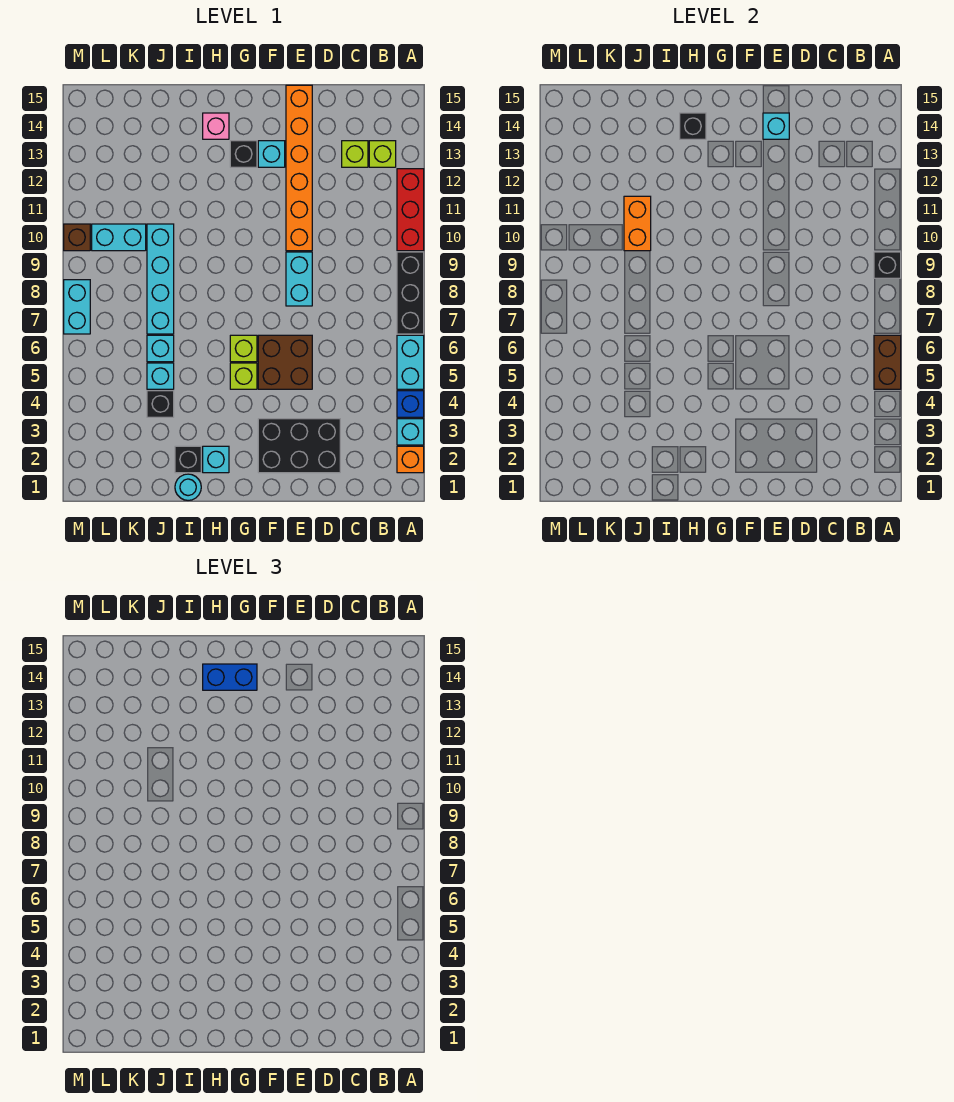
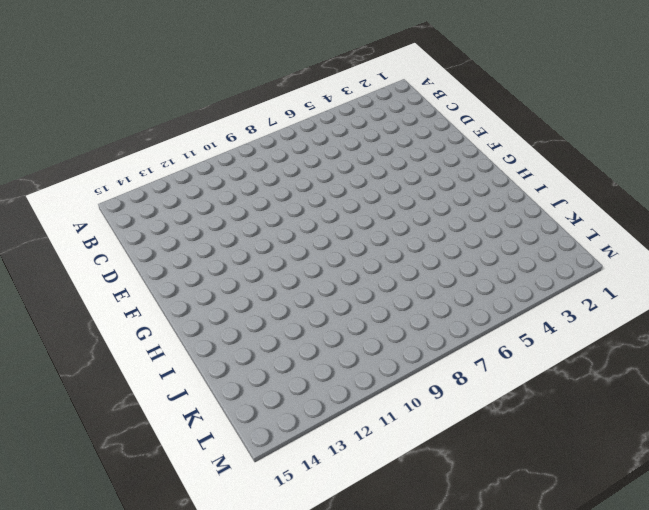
none -> orange 1x1 brick [397,446,424,473]
none -> cyan 1x1 brick [397,419,424,445]
none -> blue 1x1 brick [397,391,424,417]
none -> cyan 1x2 brick [397,335,424,389]

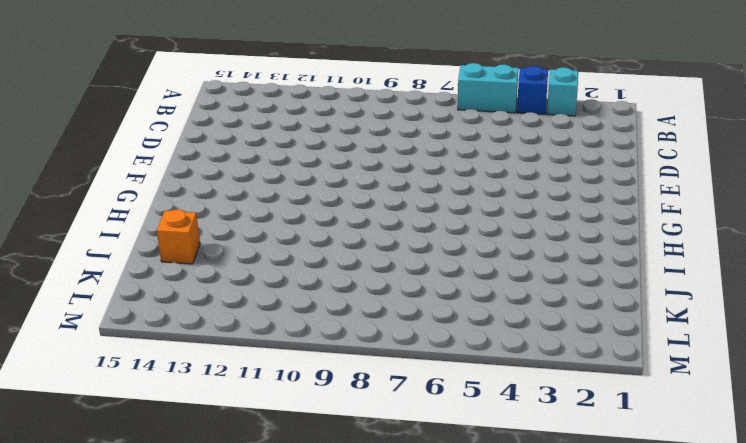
orange 1x1 brick [157,209,200,264] -> orange 1x1 brick moved to [397,446,424,473]
none -> black 1x3 brick [397,252,424,334]
none -> red 1x3 brick [397,169,424,251]
none -> lime 1x1 brick [369,141,396,167]
none -> lime 1x1 brick [342,141,368,167]

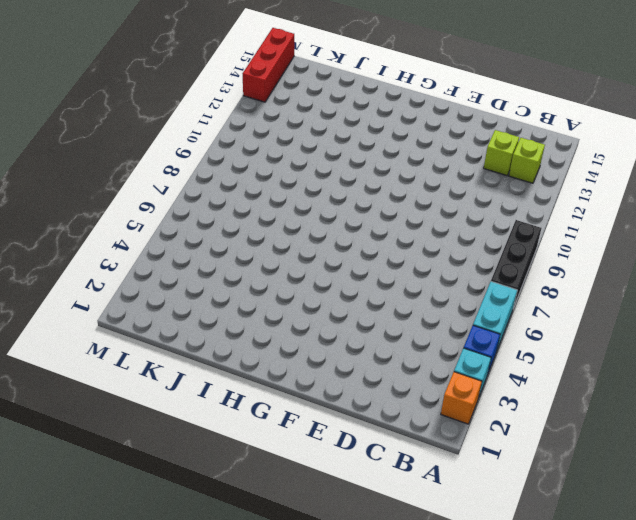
red 1x3 brick [243,28,294,102] -> red 1x3 brick moved to [397,169,424,251]
none -> black 2x3 brick [258,419,340,473]
none -> brown 2x2 brick [258,335,312,389]
none -> cyan 1x2 brick [286,252,312,306]
none -> orange 1x6 brick [286,85,312,251]

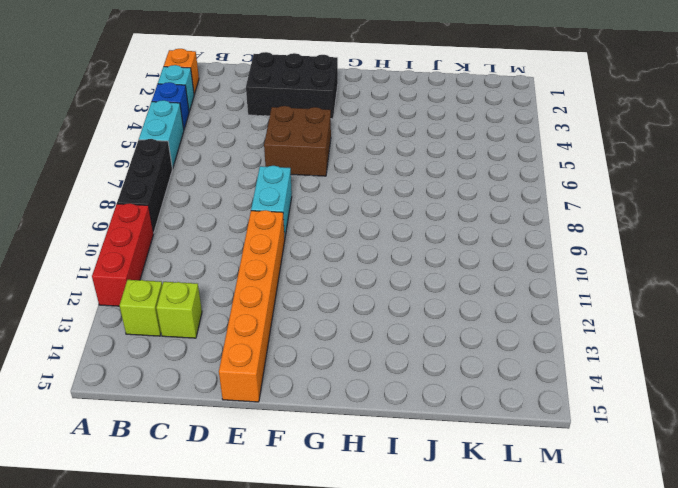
none -> cyan 1x1 brick [258,141,285,167]
none -> lime 1x1 brick [230,363,257,389]
none -> lime 1x1 brick [230,335,257,362]
none -> black 1x1 brick [230,141,257,167]

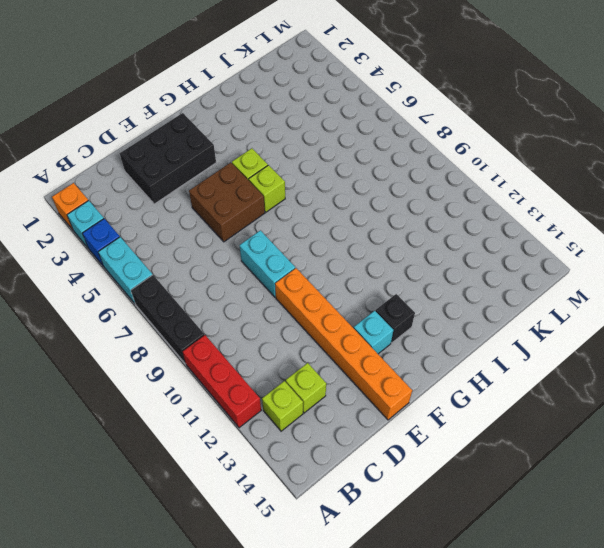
none -> cyan 1x1 brick [203,446,229,473]
none -> pink 1x1 brick [203,113,229,139]
none -> cyan 1x1 round brick [175,474,201,500]
none -> black 1x1 brick [175,446,201,473]

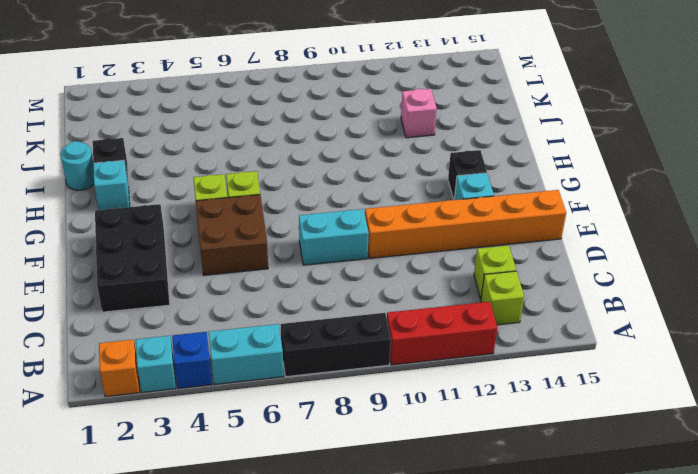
pink 1x1 brick [401,89,437,138] -> pink 1x1 brick moved to [203,113,229,139]
none -> black 1x1 brick [147,391,174,417]
none -> cyan 1x1 brick [147,363,174,389]
none -> cyan 1x1 brick [147,335,174,362]
none -> cyan 1x4 brick [147,224,174,334]

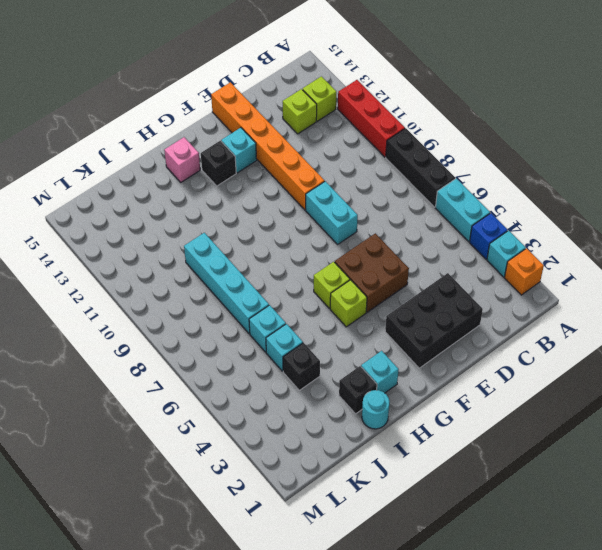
none -> cyan 1x2 brick [92,224,146,251]
none -> cyan 1x2 brick [64,280,90,334]
none -> brown 1x1 brick [64,224,90,251]
none -> brown 1x2 brick [874,335,901,389]

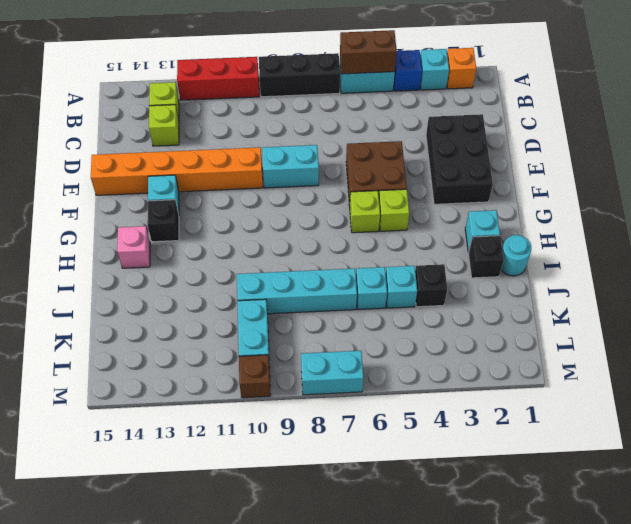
none -> black 1x1 brick [874,252,901,278]
none -> cyan 1x1 brick [763,113,789,139]
none -> black 1x1 brick [680,113,706,139]
none -> orange 1x2 brick [624,196,651,251]

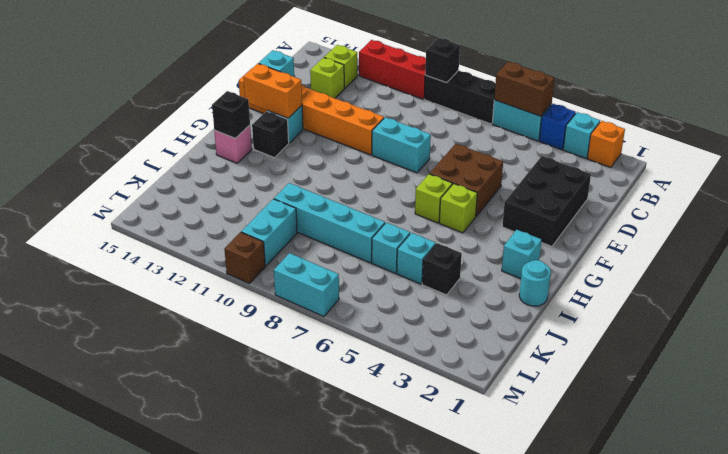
orange 1x2 brick [243,64,302,118] -> orange 1x2 brick moved to [624,196,651,251]
none -> black 1x1 brick [175,446,201,473]
none -> blue 1x2 brick [203,664,257,690]

